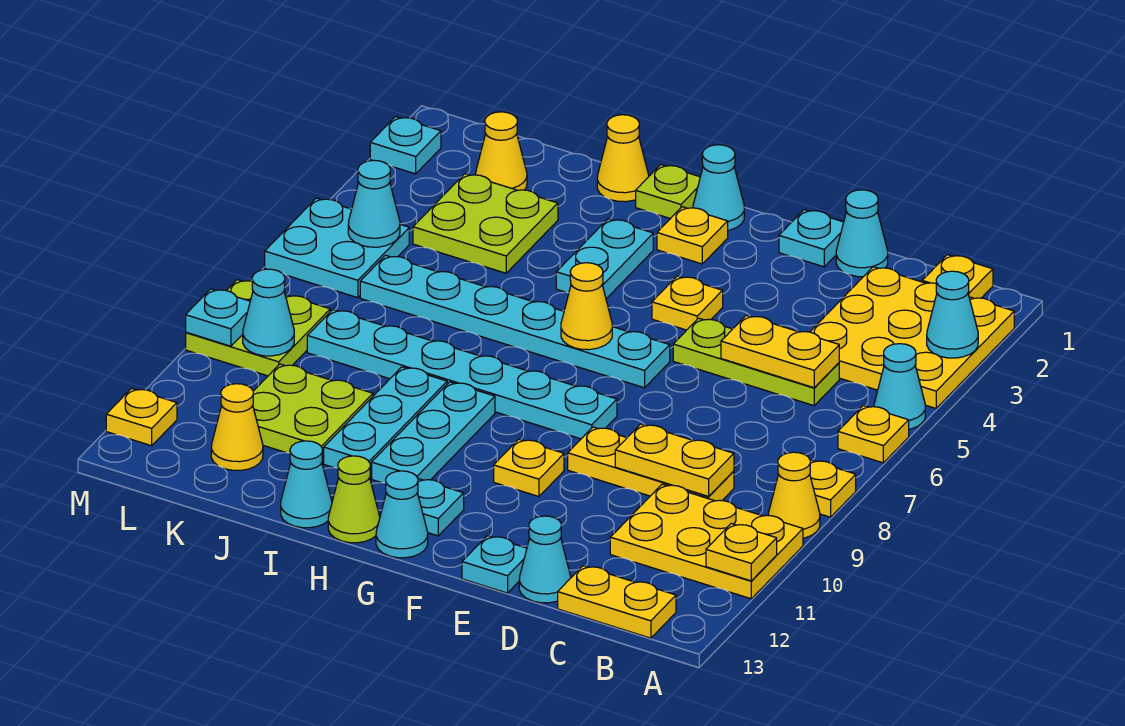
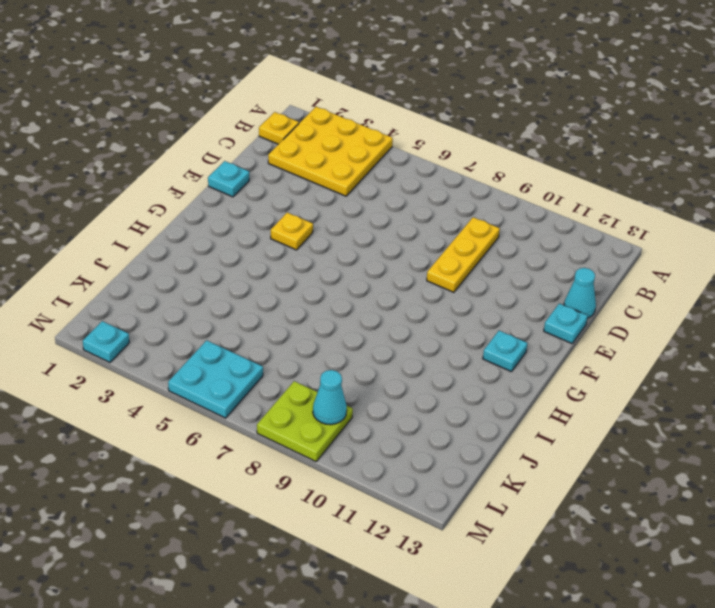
none -> cyan 1x1 cone [874,344,925,429]
none -> yellow 1x1 plate [838,406,909,463]
none -> yellow 1x1 plate [810,460,856,517]
none -> yellow 1x1 cone [768,452,820,538]

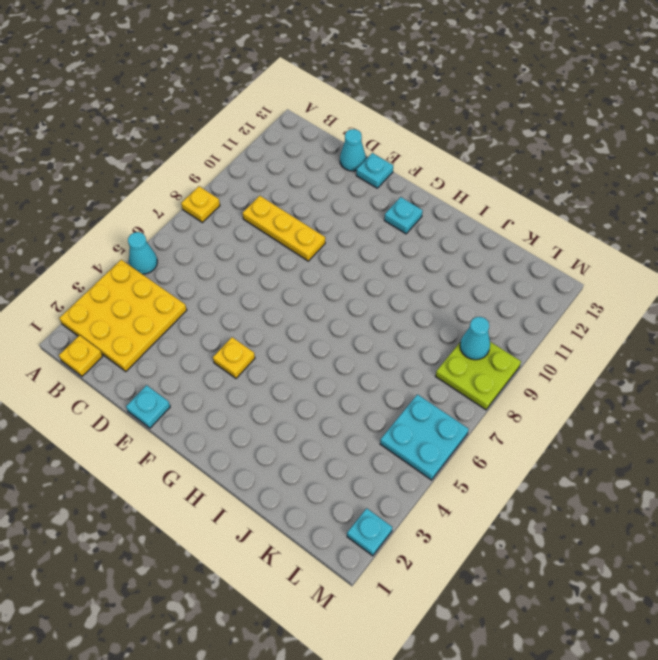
none -> yellow 1x1 plate [838,406,909,463]
none -> yellow 1x1 cone [768,452,820,538]
none -> yellow 2x3 plate [610,484,803,599]
none -> yellow 1x2 plate [558,566,676,638]

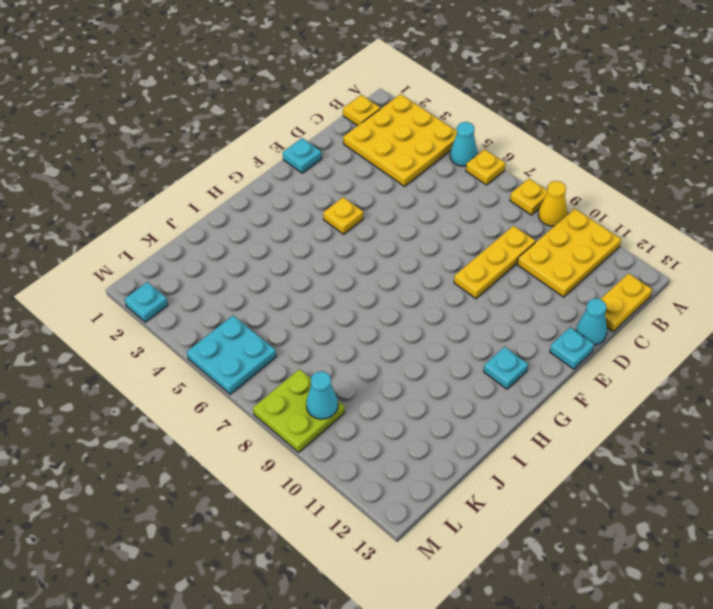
none -> lime 1x3 plate [673,318,839,406]
none -> cyan 1x1 cone [836,190,888,277]
none -> cyan 1x6 plate [360,255,670,388]
none -> cyan 1x6 plate [307,310,617,439]

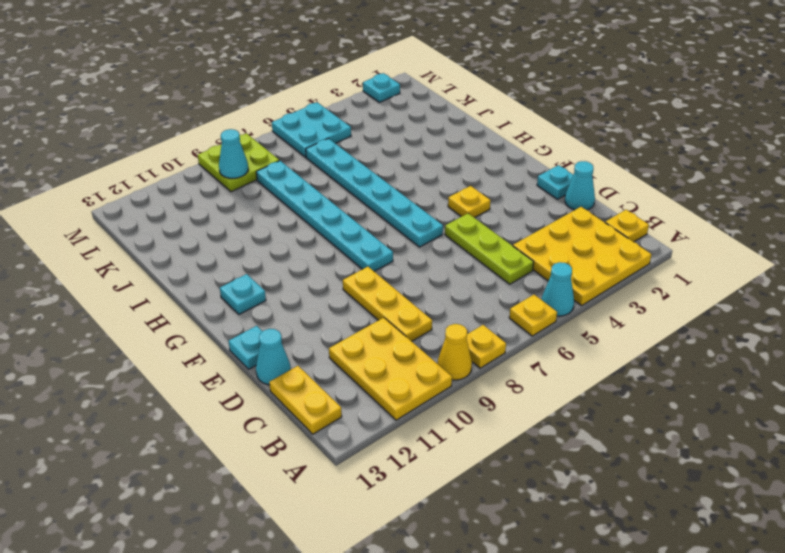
none -> yellow 1x1 plate [494,439,564,497]
none -> cyan 1x1 cone [693,145,744,230]
none -> yellow 1x1 plate [657,207,728,264]
none -> cyan 1x1 cone [376,471,428,558]

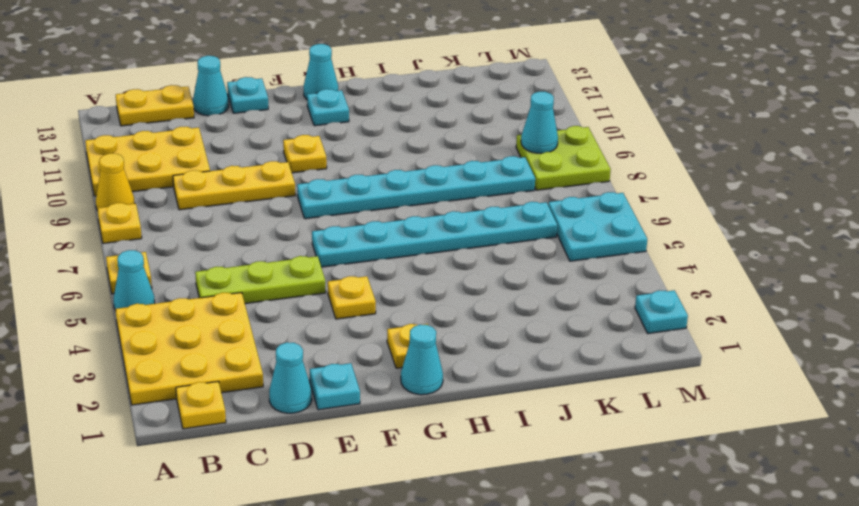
none -> lime 1x1 plate [636,165,700,219]
none -> cyan 1x2 plate [556,219,653,299]
none -> cyan 1x3 plate [372,382,495,483]
none -> lime 1x1 cone [328,456,380,543]

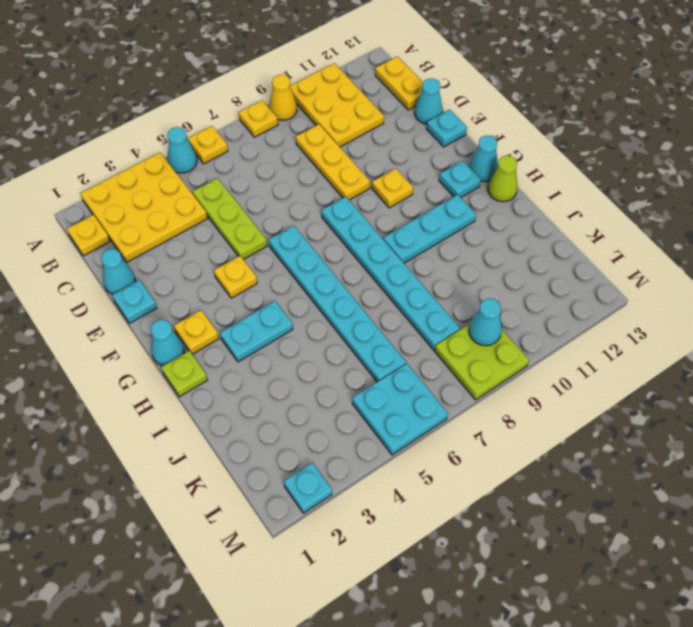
none -> yellow 1x1 cone [597,115,649,202]
none -> cyan 1x3 plate [324,367,447,478]
none -> cyan 1x1 cone [281,441,332,528]
none -> lime 2x2 plate [413,174,558,273]

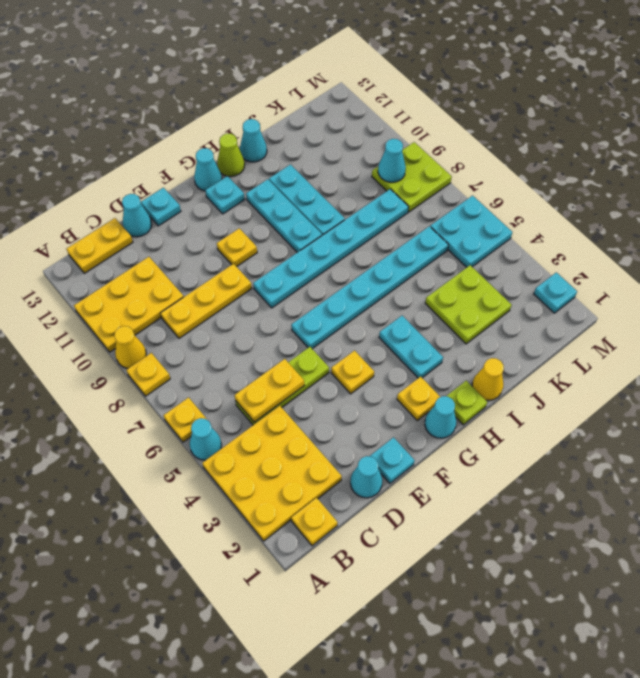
none -> lime 2x2 plate [253,364,373,463]
none -> yellow 1x1 cone [476,112,527,190]
none -> yellow 1x1 cone [211,384,263,470]
none -> yellow 1x1 plate [106,388,177,446]

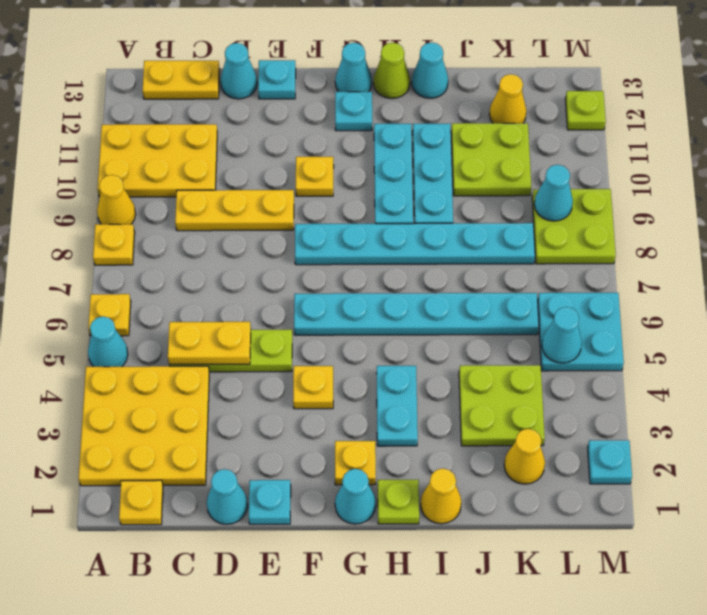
lime 1x1 plate [565,91,606,130] -> yellow 1x1 plate [106,388,177,446]
none -> cyan 1x1 cone [927,271,978,358]
none -> yellow 1x1 plate [706,524,777,581]
none -> yellow 1x2 plate [615,424,734,496]
none -> yellow 1x1 cone [561,263,612,350]

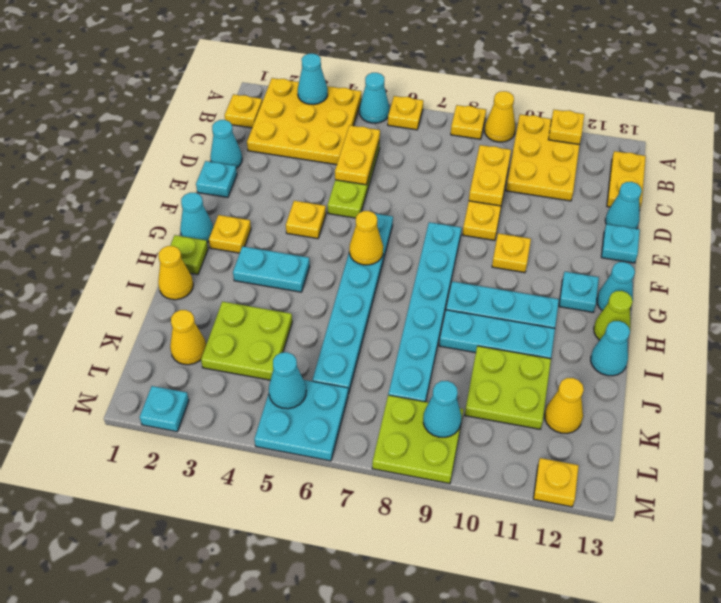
none -> cyan 1x1 plate [186,289,250,346]

